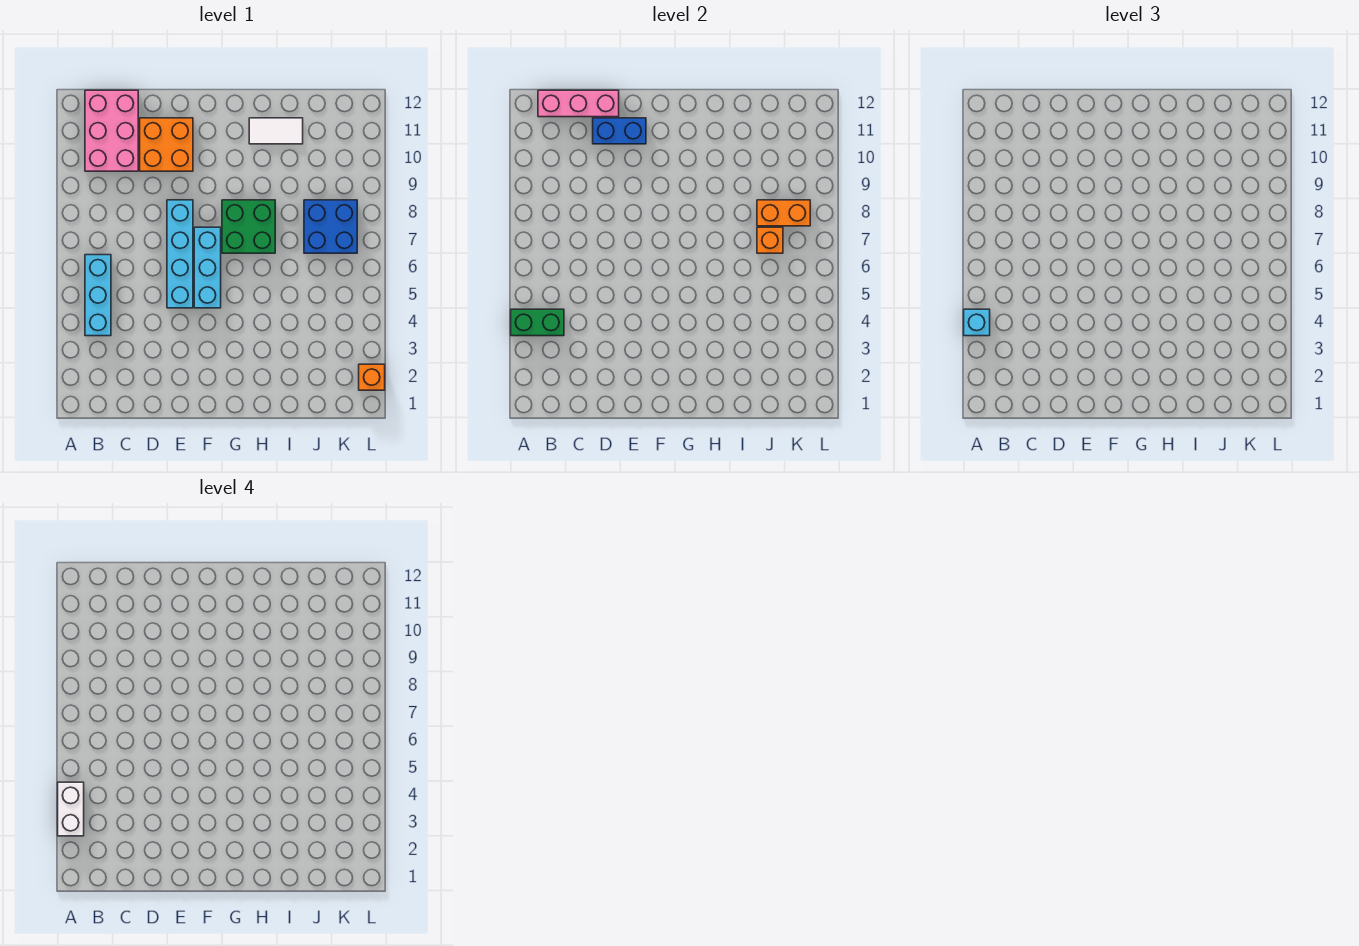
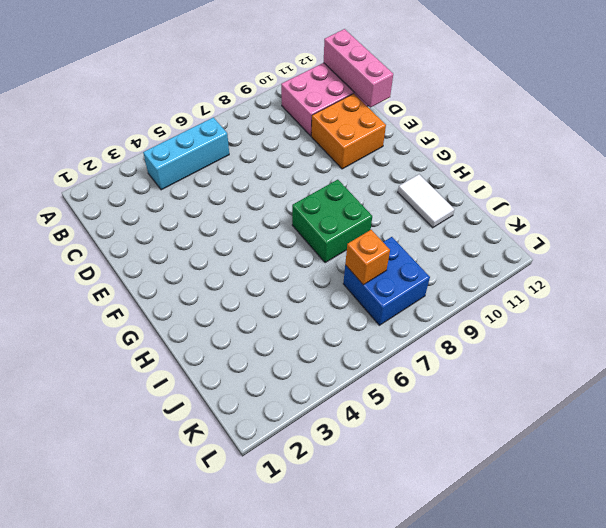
none -> cyan 1x4 brick [167,200,193,308]
none -> cyan 1x3 brick [194,227,221,308]
none -> orange 1x1 brick [359,364,385,390]

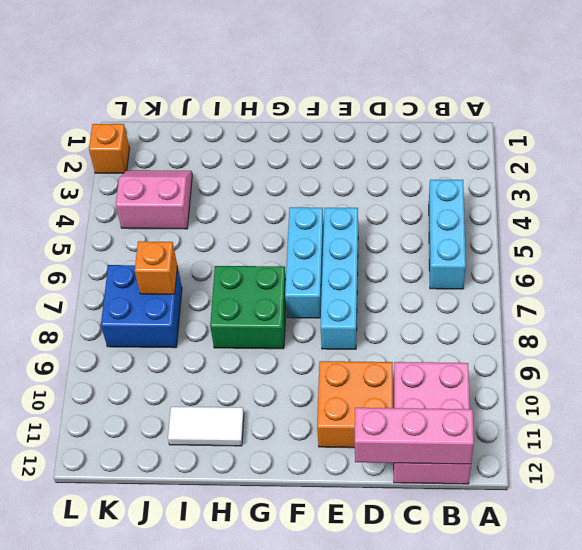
pink 2x2 slope [116,170,192,229] -> none
none -> green 1x2 brick [511,309,564,336]
none -> blue 1x2 brick [593,118,646,144]
none -> orange 1x2 brick [757,200,810,226]

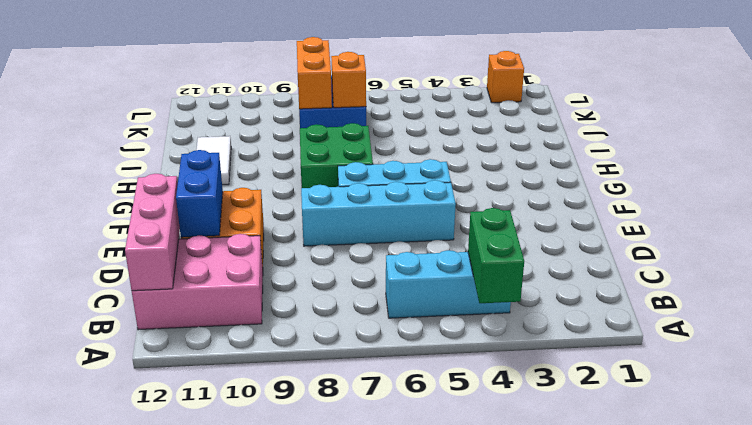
none -> cyan 1x1 brick [964,309,990,336]
none -> white 1x2 brick [58,782,84,836]

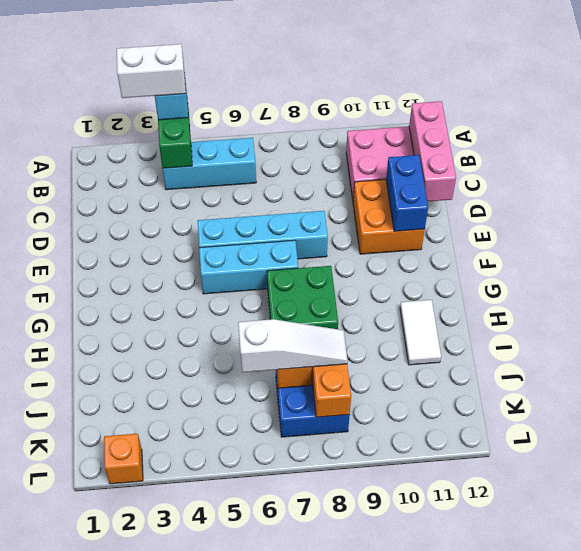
white 1x3 slope [238,319,348,372] -> none

